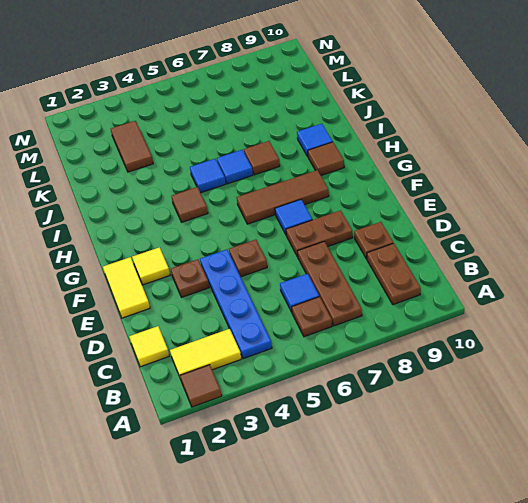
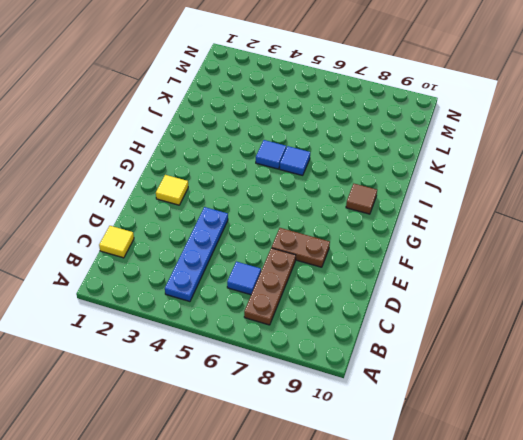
none -> brown 1x1 tile [180,365,222,407]
none -> yellow 1x2 tile [170,329,241,379]
none -> brown 1x1 plate [292,297,332,337]

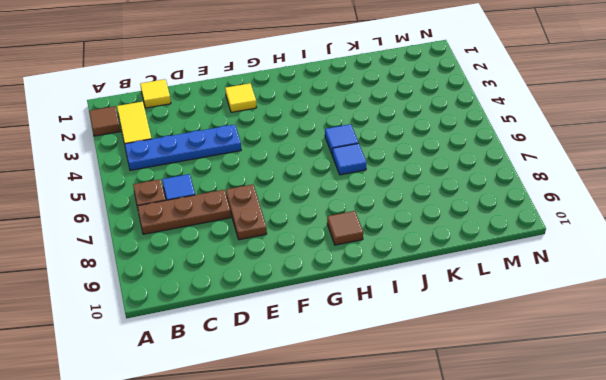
none -> brown 1x2 plate [367,243,421,305]
none -> brown 1x1 plate [354,222,393,259]
none -> yellow 1x2 tile [103,257,150,318]

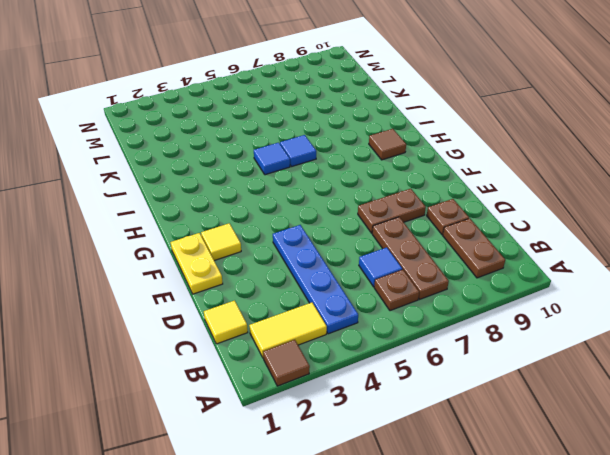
yellow 1x2 plate [170,233,223,294] -> yellow 1x2 tile [103,257,150,318]
none -> brown 1x1 plate [171,259,209,297]
none -> brown 1x1 plate [229,240,267,277]
none -> blue 1x1 tile [275,200,312,236]

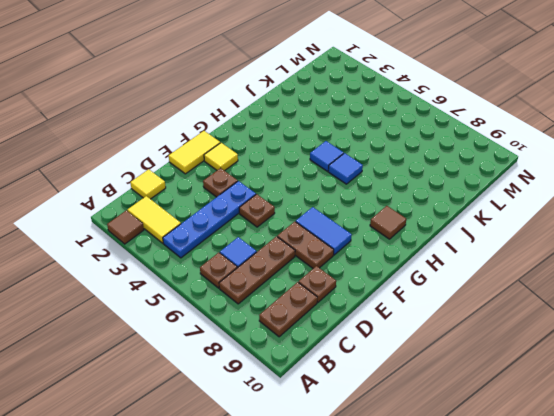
blue 1x2 tile [296,207,352,255] -> blue 1x1 tile [275,200,312,236]
none -> brown 1x3 tile [237,170,329,224]
none -> brown 1x1 tile [171,187,208,222]
none -> brown 1x1 tile [244,141,280,175]

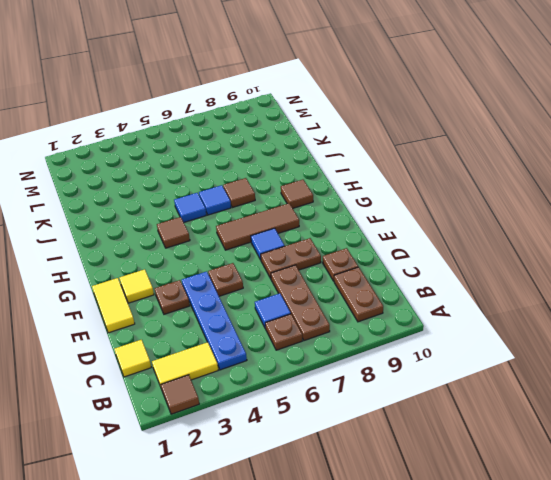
none -> blue 1x1 tile [297,124,333,157]
none -> brown 1x2 tile [111,121,153,172]

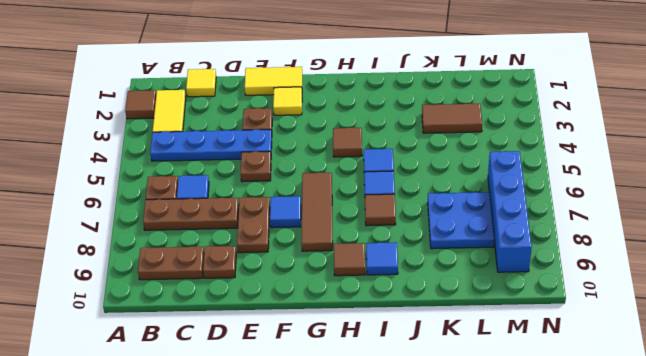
blue 2x2 plate [428,192,494,249] -> none
blue 1x4 brick [488,151,532,272] -> none

